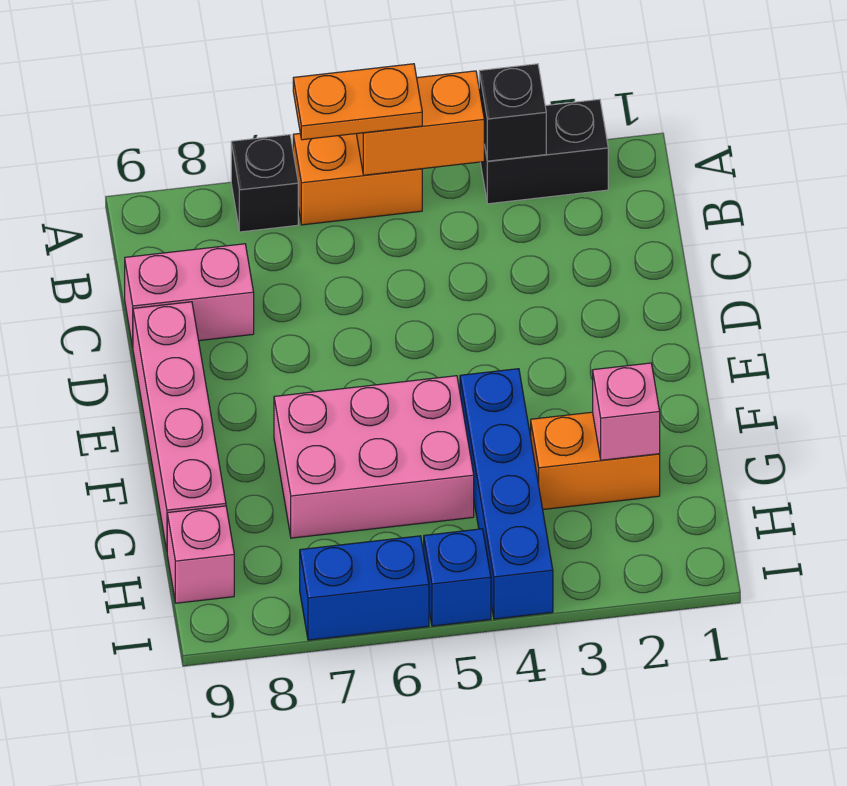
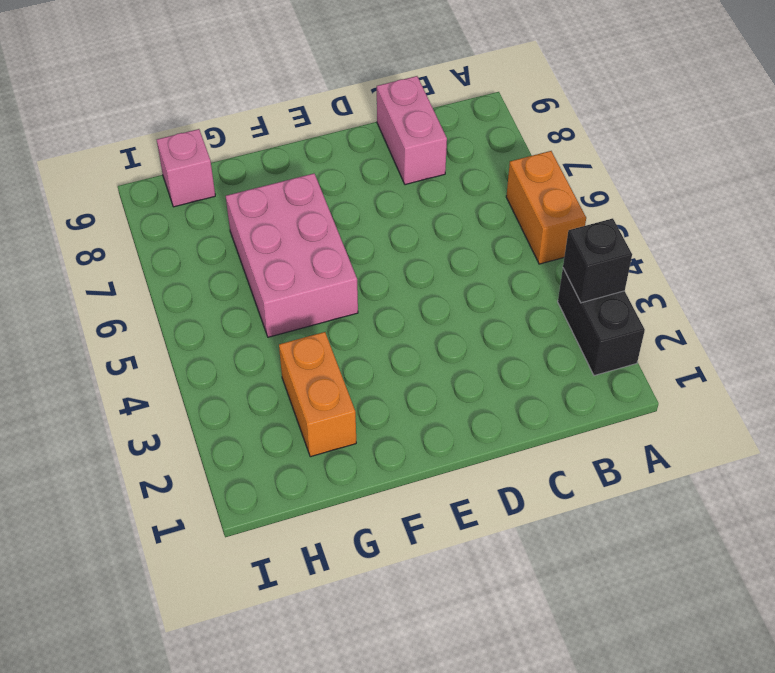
none -> black 1x1 brick [231,135,298,232]
none -> pink 1x4 brick [133,302,226,550]
none -> blue 1x4 brick [460,369,553,619]

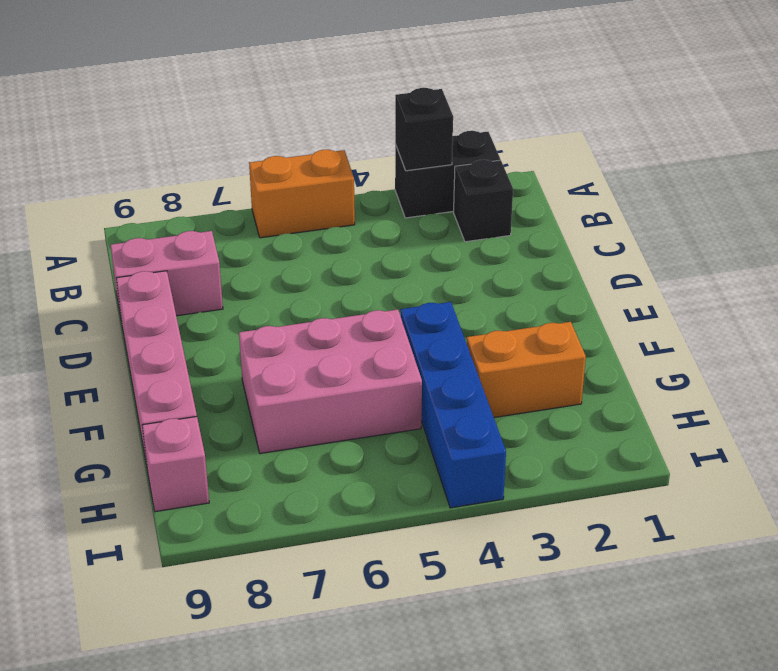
black 1x1 brick [454,160,513,242] -> black 1x1 brick moved to [231,135,298,232]
none -> blue 1x1 brick [424,529,491,626]
none -> blue 1x2 brick [300,536,429,640]
none -> orange 1x2 brick [357,71,484,175]

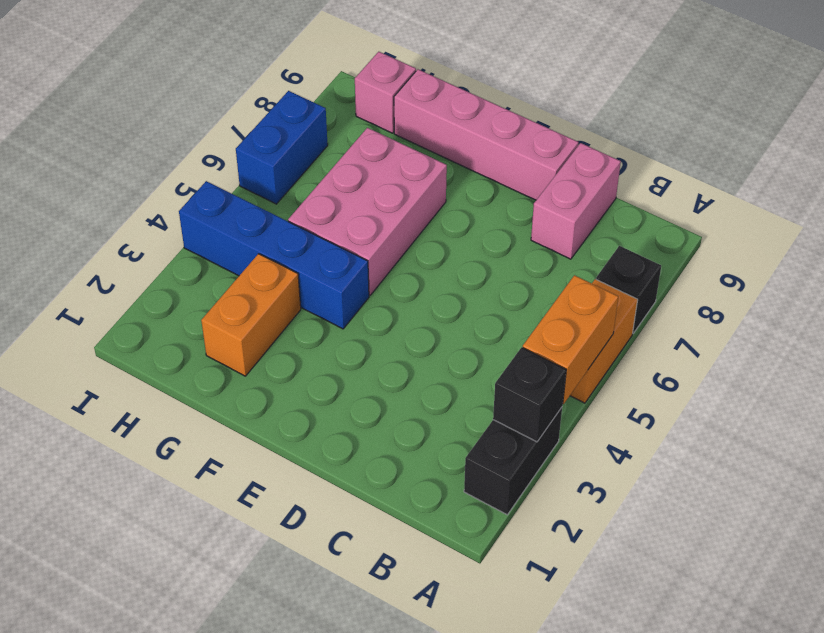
none -> blue 1x1 brick [424,529,491,626]
none -> pink 1x1 brick [593,363,660,460]
none -> orange 1x2 plate [293,64,422,140]

